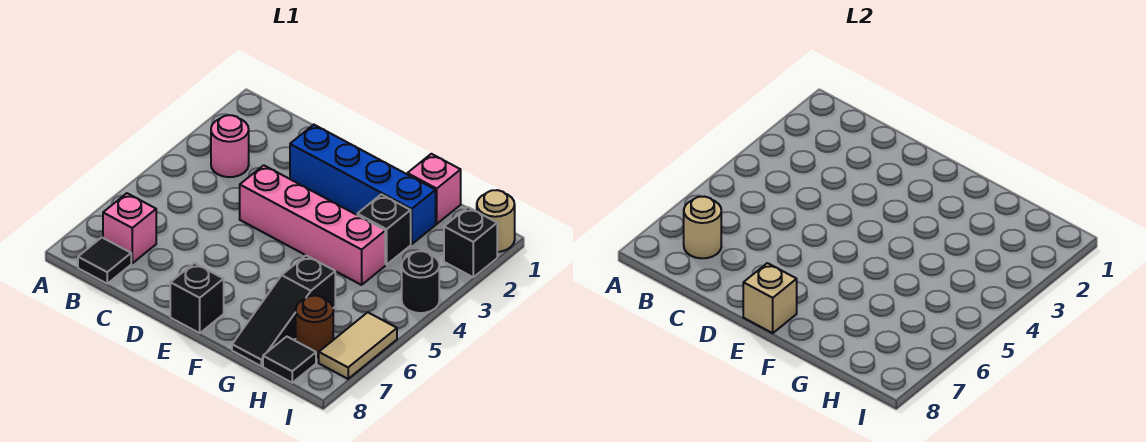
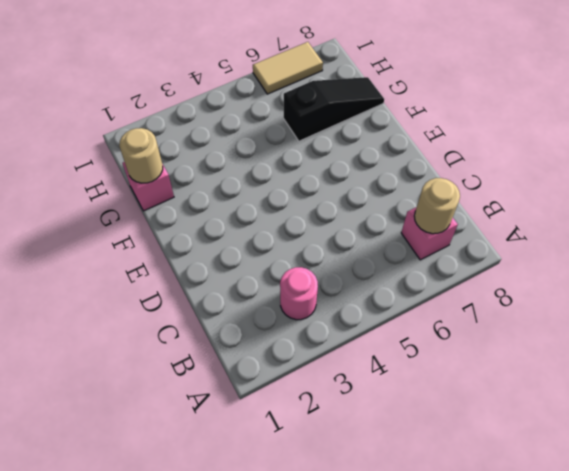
tan 1x1 round brick [119,128,163,183] -> tan 1x1 round brick moved to [477,190,515,252]
none -> black 1x1 tile [78,238,131,284]
none -> blue 1x4 brick [290,125,436,244]
none -> pink 1x4 brick [240,165,385,285]

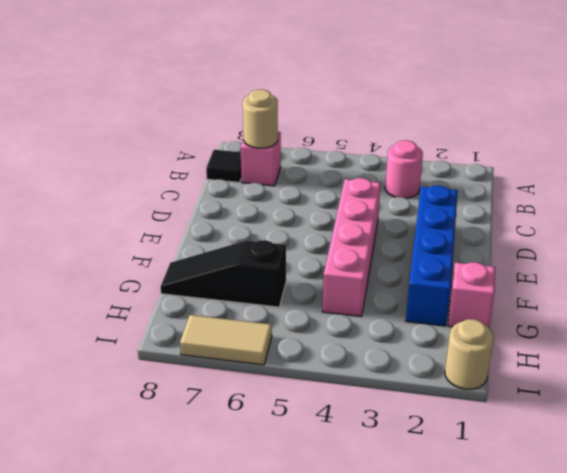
none -> black 1x1 brick [170,263,224,333]
none -> black 1x1 brick [357,194,411,265]
none -> brown 1x1 round brick [296,296,333,357]

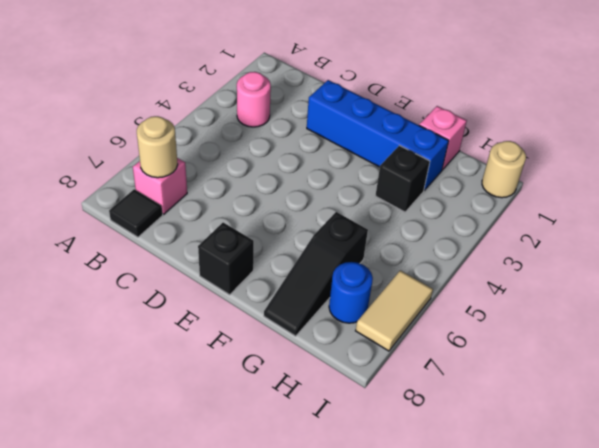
blue 1x1 round brick [329,262,373,323] -> brown 1x1 round brick [296,296,333,357]
none -> pink 1x4 brick [240,165,385,285]
none -> black 1x1 tile [263,337,316,383]
none -> black 1x1 brick [444,207,497,277]

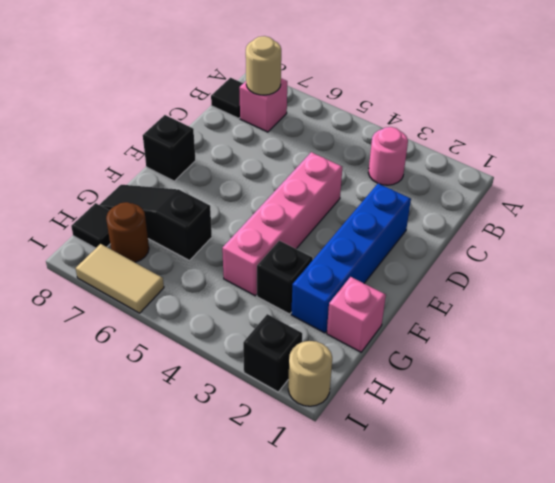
none -> black 1x1 round brick [402,251,439,313]
none -> tan 1x1 brick [743,263,797,333]

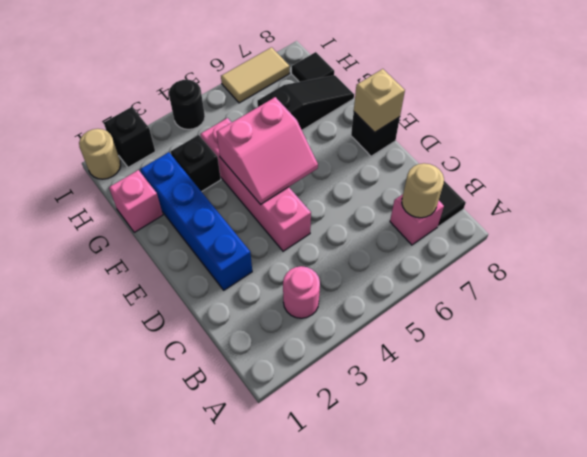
pink 2x2 slope [216,97,318,204] -> none
none -> brown 1x1 round brick [296,296,333,357]

